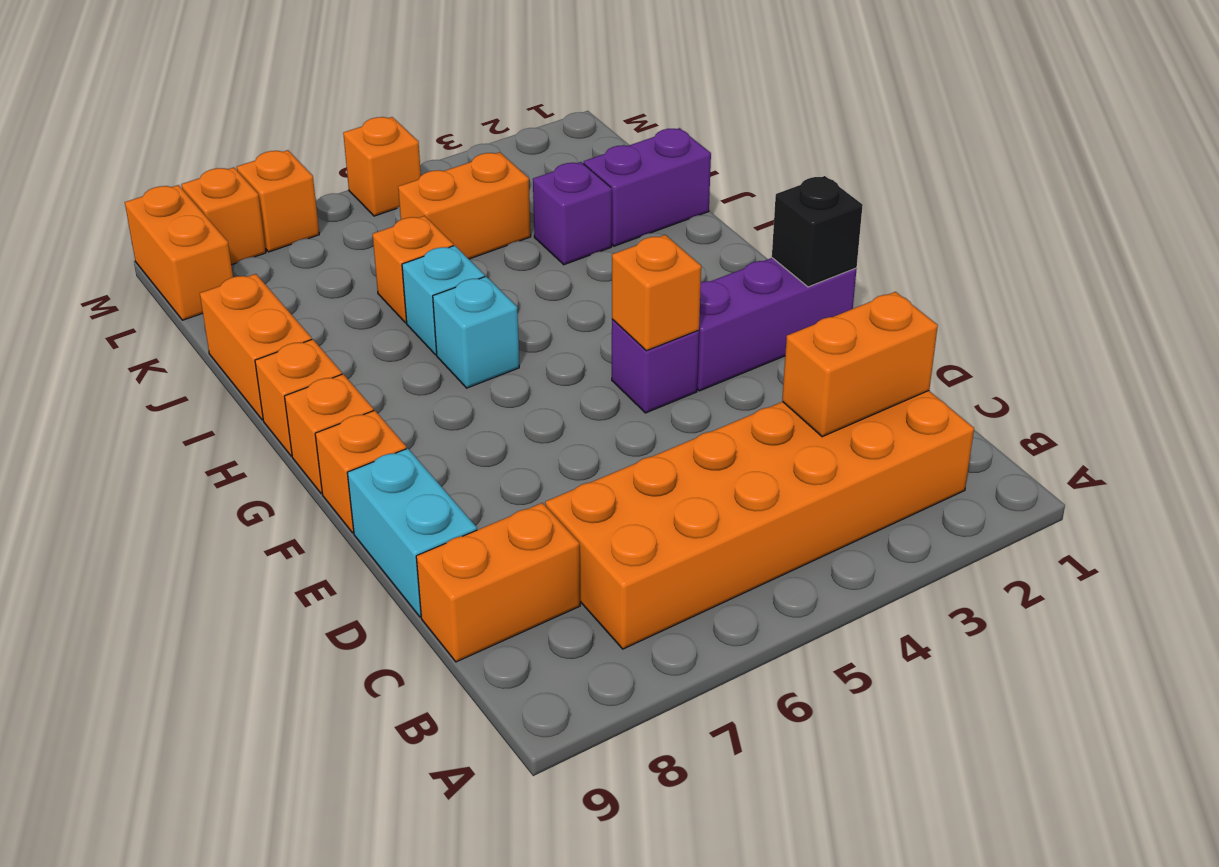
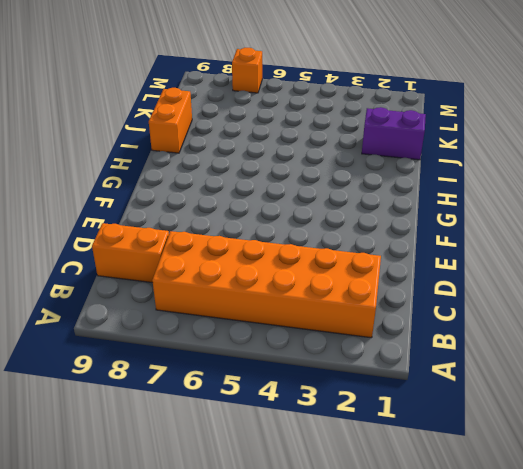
none -> cyan 1x2 brick [347,448,477,617]
none -> purple 1x3 brick [697,258,857,391]
none -> purple 1x1 brick [612,319,699,413]

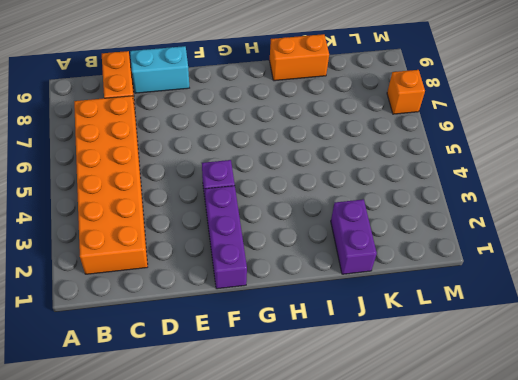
none -> orange 1x1 brick [315,410,406,533]
none -> orange 1x1 brick [284,374,374,494]
none -> cyan 1x1 brick [433,277,519,388]

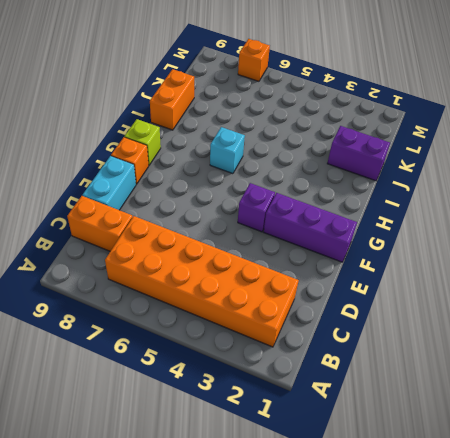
lime 1x1 brick [124,119,161,165] -> orange 1x1 brick [284,374,374,494]
none -> orange 1x1 brick [255,339,342,456]
none -> cyan 1x1 brick [402,246,485,355]
none -> purple 1x1 brick [533,162,612,265]

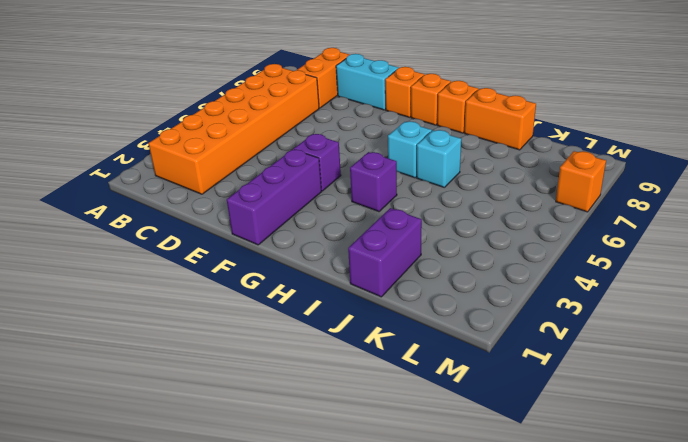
purple 1x1 brick [350,152,397,212] -> purple 1x1 brick moved to [533,162,612,265]
none -> orange 1x1 brick [373,216,453,323]
none -> orange 1x2 brick [398,152,531,259]
none -> orange 1x2 brick [125,185,233,320]

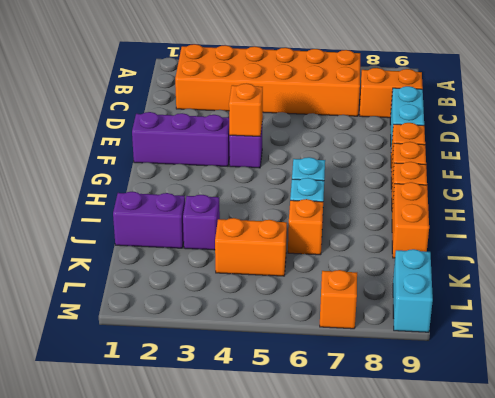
cyan 1x2 brick [393,249,433,332] -> orange 1x2 brick [125,185,233,320]
none -> orange 1x1 brick [343,117,421,216]
none -> orange 1x1 brick [181,167,266,265]
none -> orange 1x2 brick [782,292,938,437]

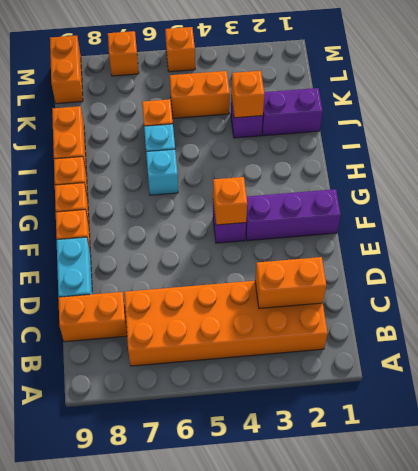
orange 1x1 brick [231,71,264,118] -> orange 1x1 brick moved to [181,167,266,265]
none -> black 1x1 brick [772,176,863,287]

